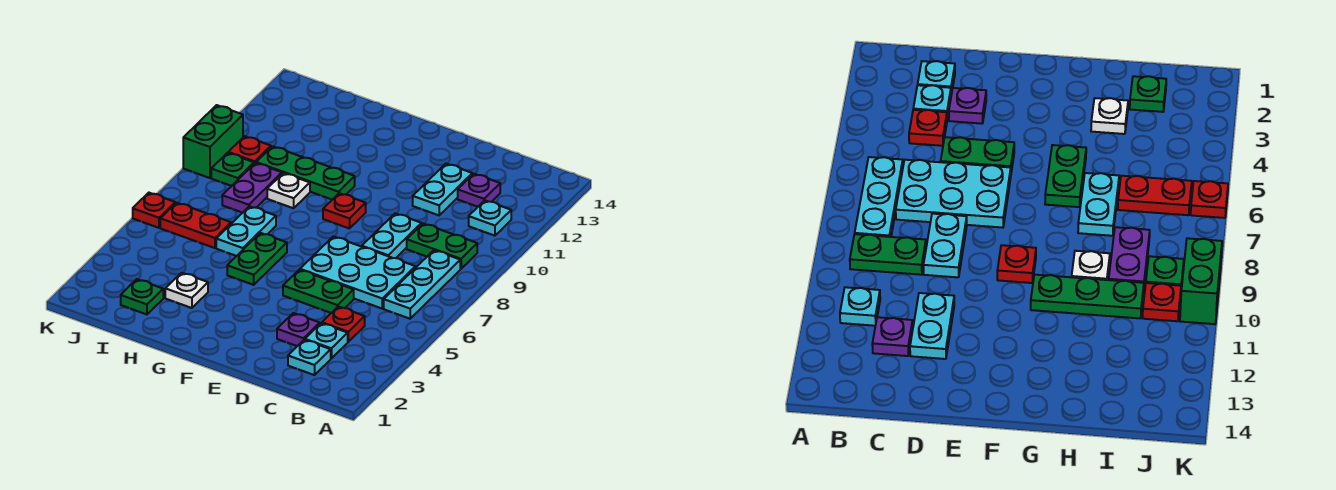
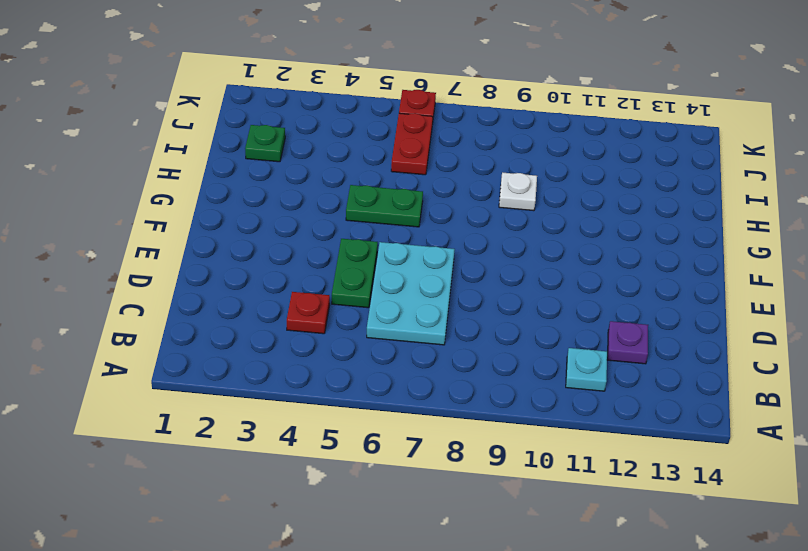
none -> cyan 1x3 plate [384,250,460,319]
none -> green 1x2 plate [407,224,477,269]
none -> cyan 1x1 plate [288,340,331,375]

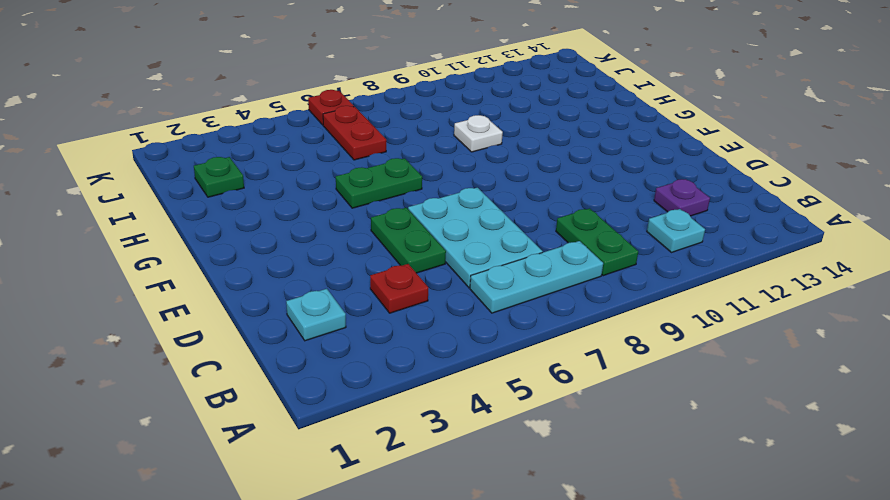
none -> cyan 1x1 plate [305,323,348,359]
none -> purple 1x1 plate [277,313,320,346]
none -> cyan 1x2 plate [362,213,422,258]

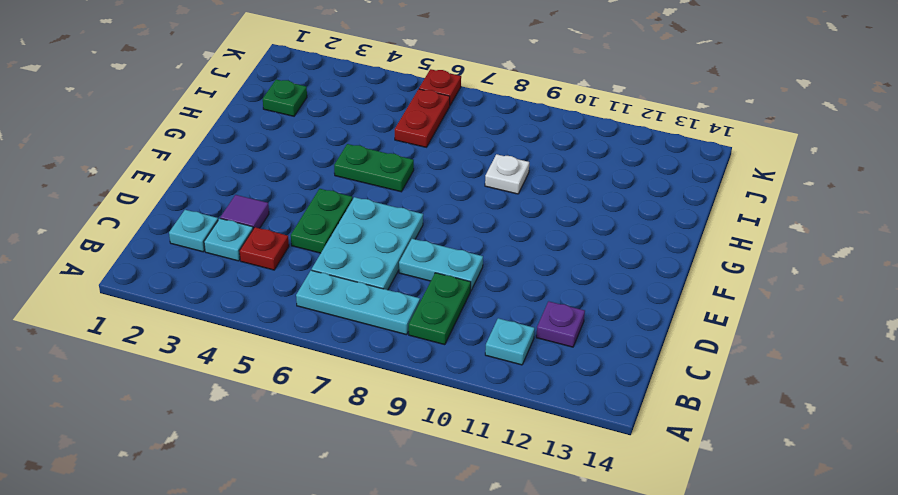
purple 1x1 tile [220,195,269,229] -> purple 1x1 plate [277,313,320,346]
none -> cyan 1x2 plate [413,164,472,215]
none -> red 1x1 plate [323,193,366,229]
none -> green 1x3 plate [256,146,355,200]

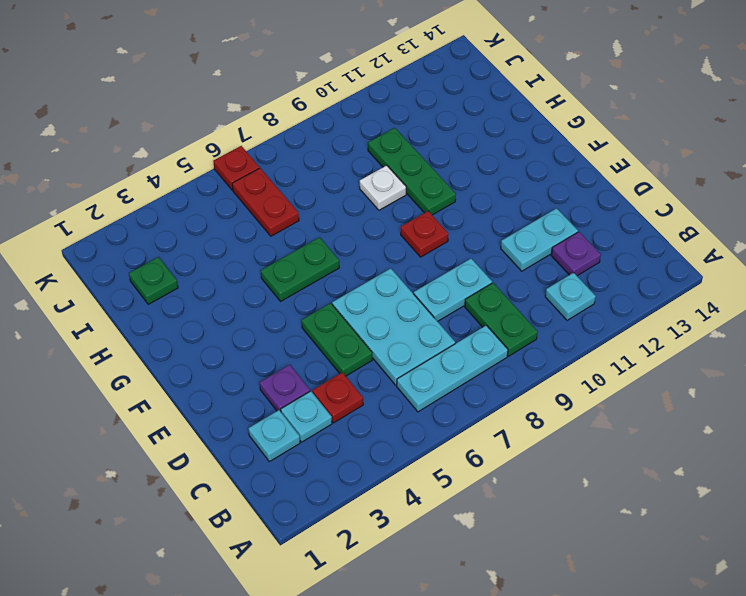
none -> white 1x1 plate [165,273,208,308]
none -> cyan 1x2 plate [216,206,276,256]
none -> purple 1x2 plate [222,163,282,213]

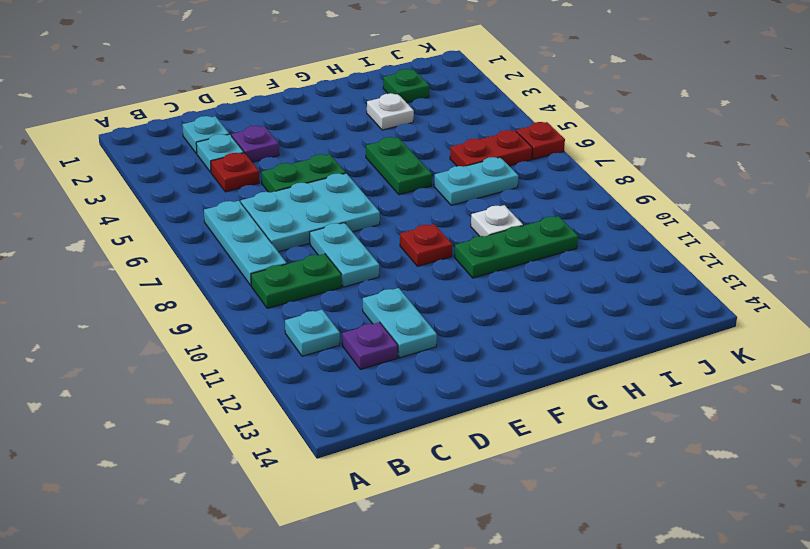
cyan 1x2 plate [434,157,518,205] -> cyan 1x2 plate turned to [216,206,276,256]
none -> purple 1x2 plate [222,163,282,213]
none -> green 1x1 plate [211,153,254,186]
none -> red 1x1 plate [228,136,271,164]

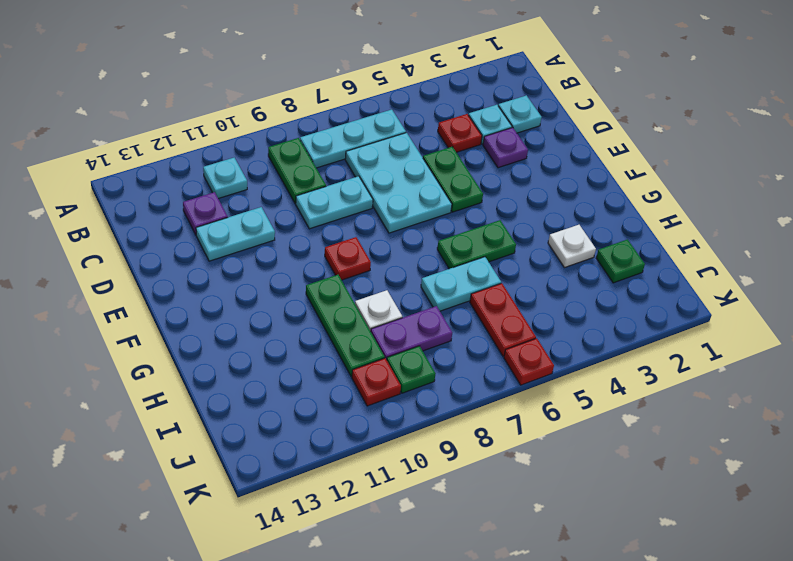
none -> green 1x2 brick [183,105,243,178]

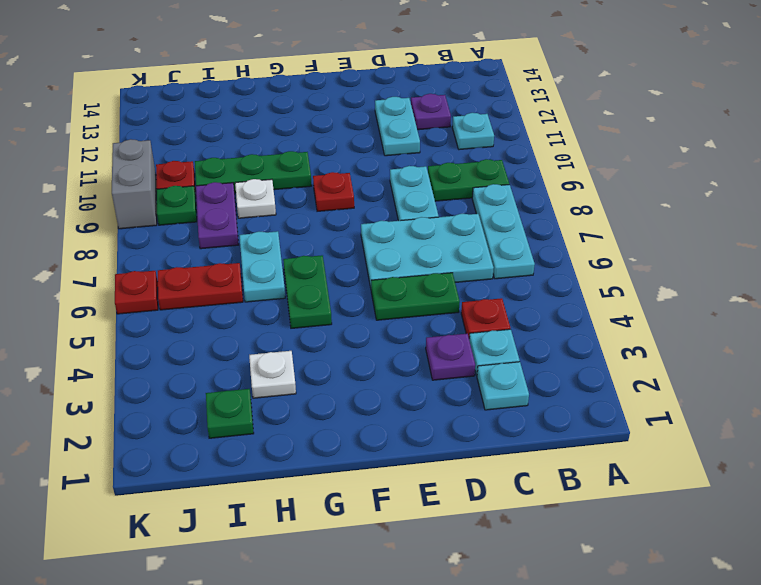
grey 1x2 brick [112,139,157,229] -> green 1x2 brick [183,105,243,178]

